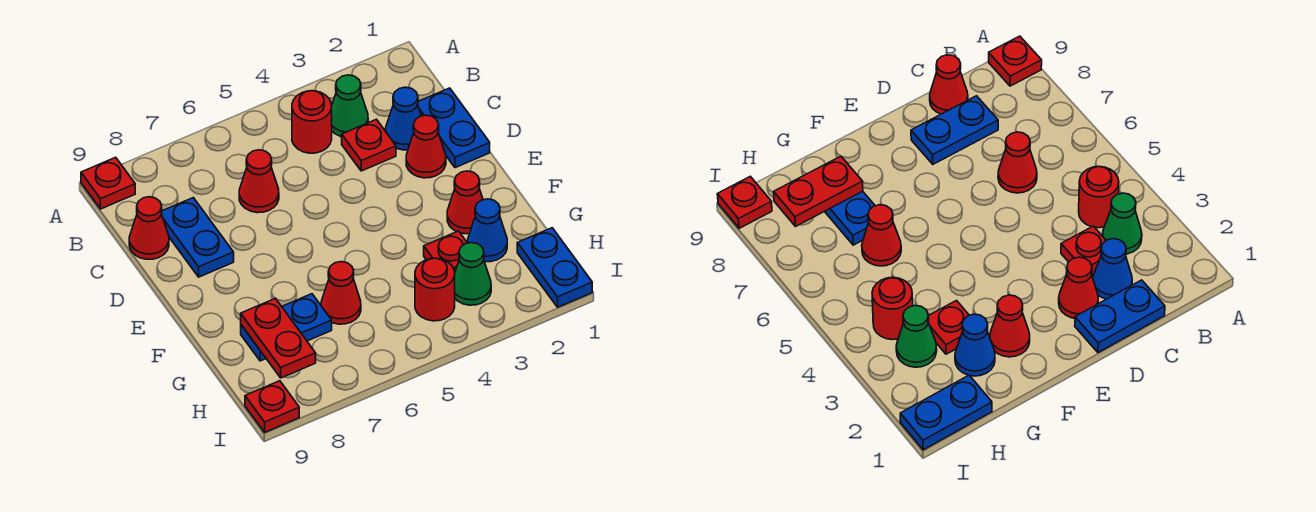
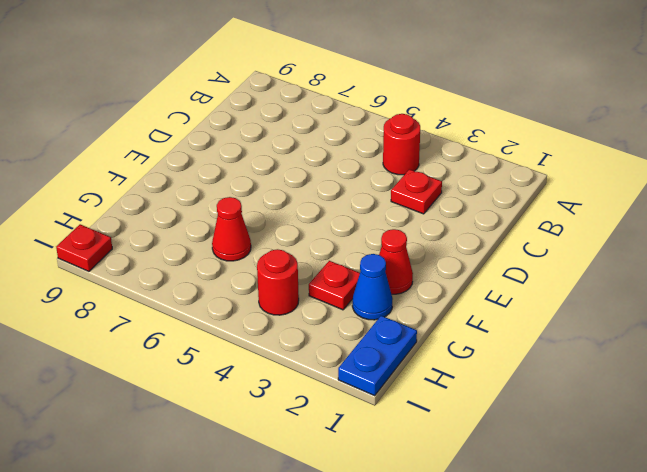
none -> red 1x1 plate [81,157,135,209]
none -> green 1x1 cone [332,75,368,137]
none -> blue 1x2 plate [418,88,490,168]

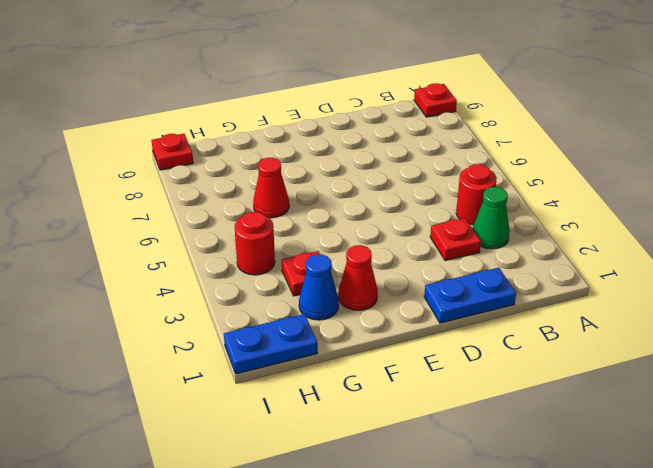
none -> blue 1x1 cone [386,87,421,150]
none -> red 1x1 cone [239,150,279,213]
none -> blue 1x2 plate [161,198,234,277]

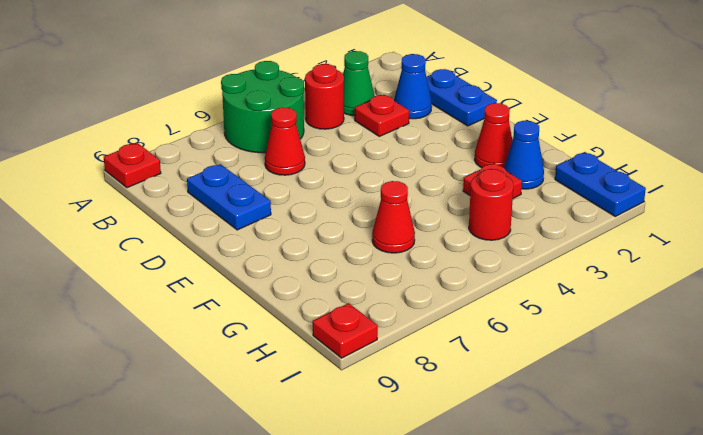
green 2x2 round brick [221,61,304,153] -> none
none -> red 1x1 cone [129,197,169,259]
none -> red 1x1 cone [406,115,446,178]
none -> blue 1x2 plate [241,294,332,361]

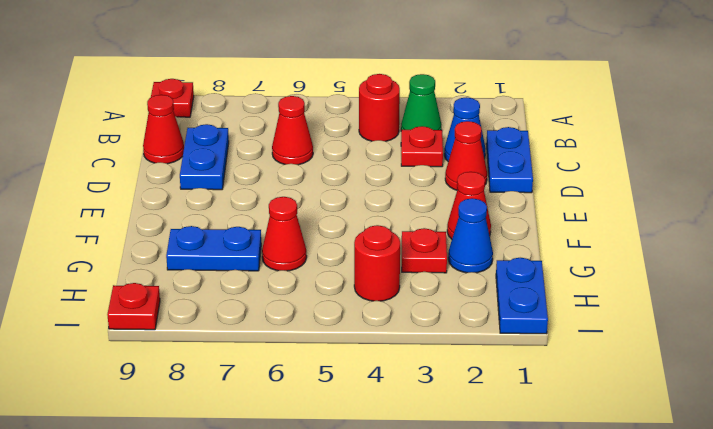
none -> green 1x1 cone [455,243,491,305]
none -> red 1x2 plate [241,298,316,378]

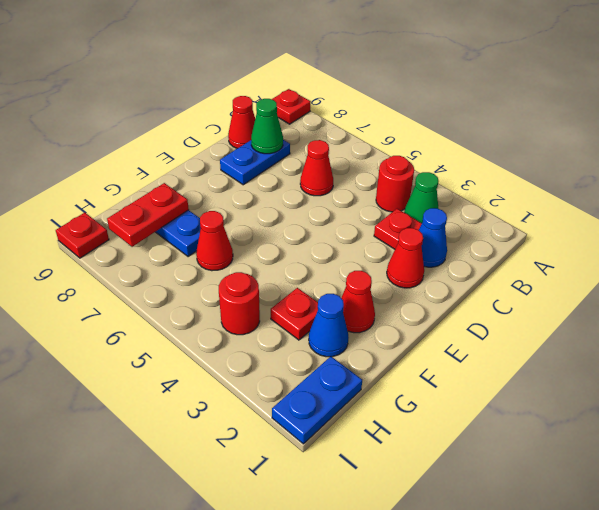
green 1x1 cone [251,99,283,154] -> green 1x1 cone moved to [455,243,491,305]
none -> blue 1x2 plate [418,88,490,168]

